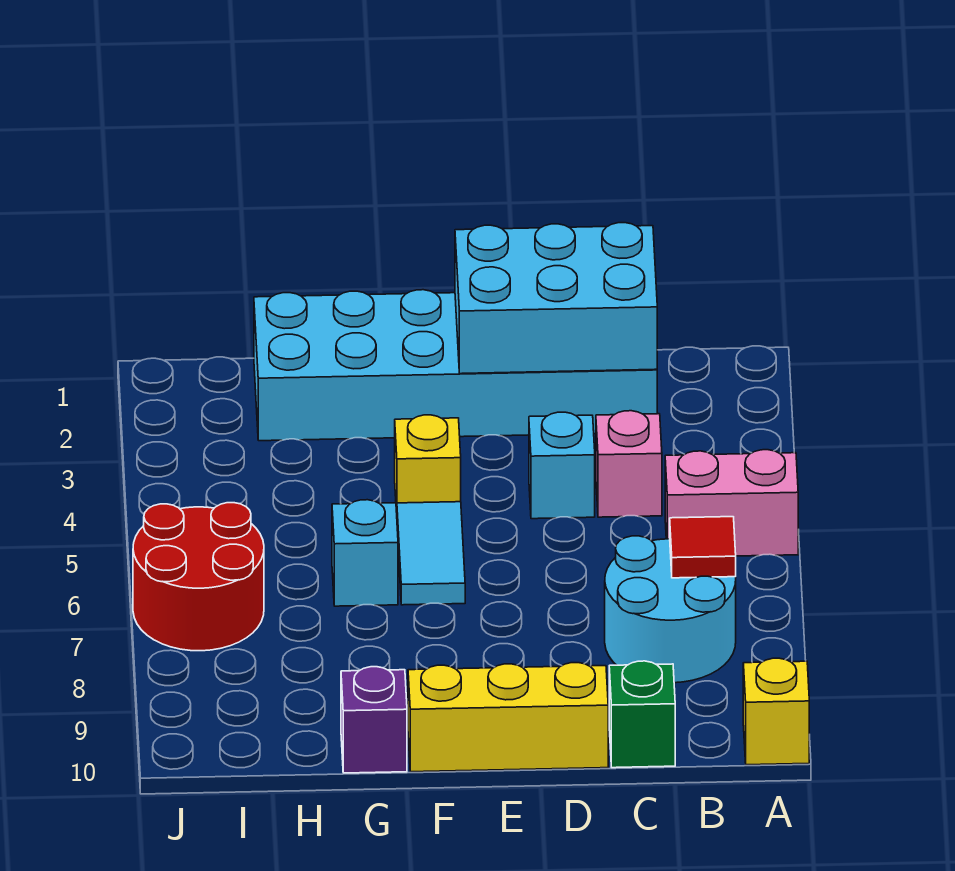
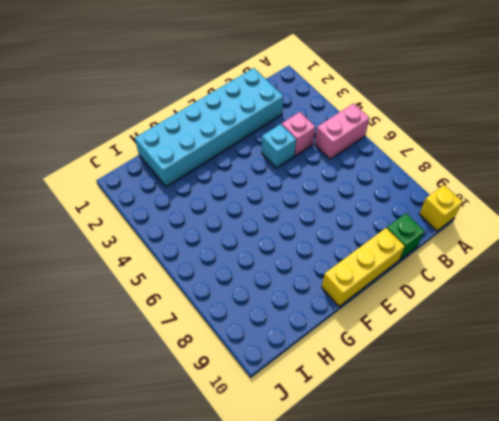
none -> cyan 2x2 round brick [605,536,736,683]
none -> yellow 1x1 brick [395,415,461,512]
none -> cyan 1x2 tile [397,502,465,605]

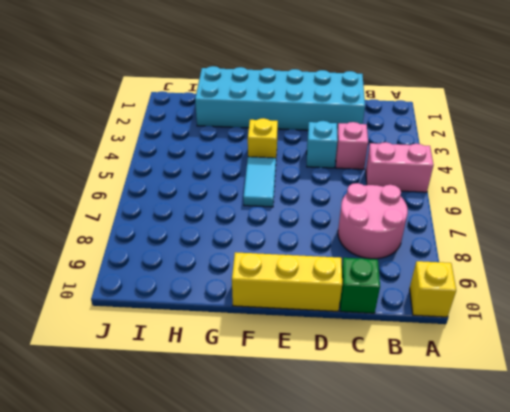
pink 2x2 round brick [338,183,408,259] -> cyan 2x2 round brick [605,536,736,683]
none -> cyan 1x1 brick [332,500,398,606]
none -> purple 1x1 brick [341,667,407,773]
none -> red 2x2 round brick [133,503,264,651]

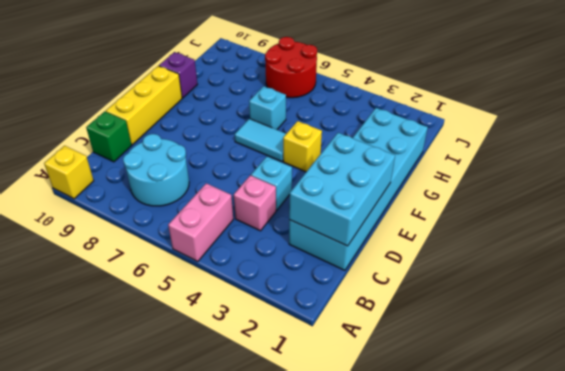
none -> red 1x1 tile [670,517,736,578]

